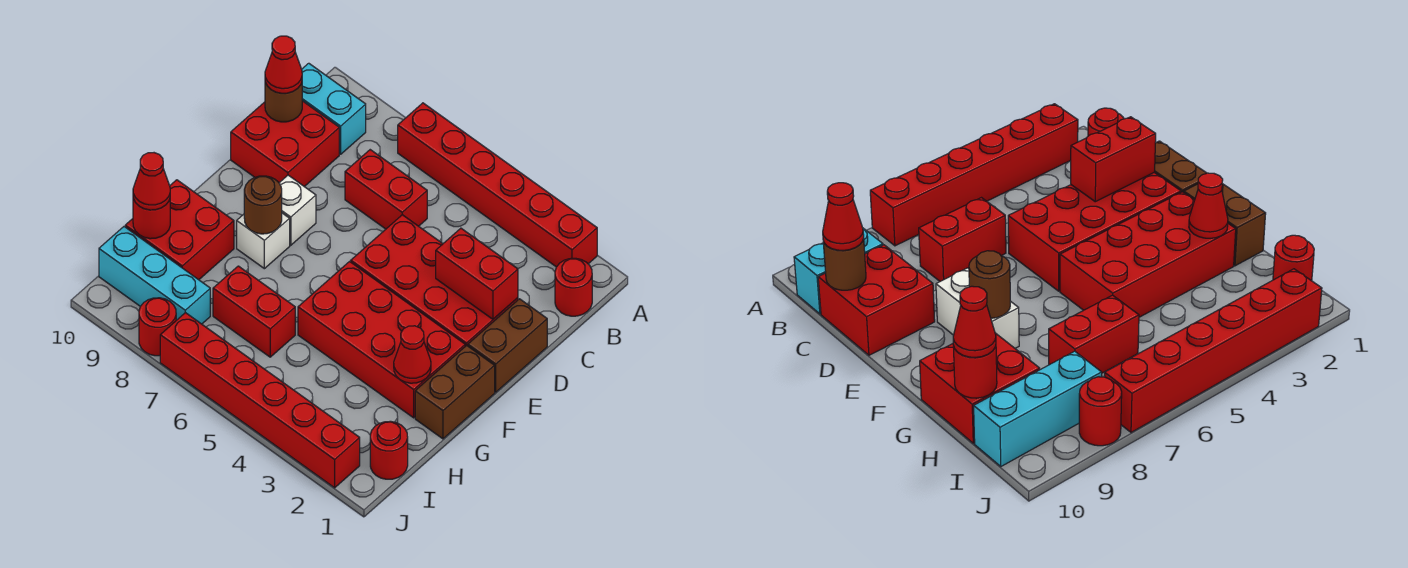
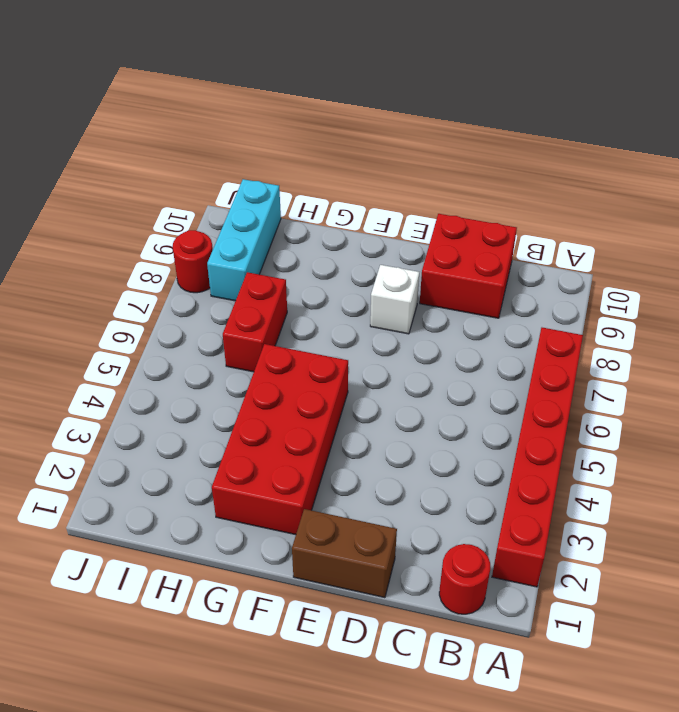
none -> cyan 1x2 brick [302,63,366,154]
none -> red 1x2 brick [345,150,427,229]
none -> red 2x4 brick [351,215,518,346]

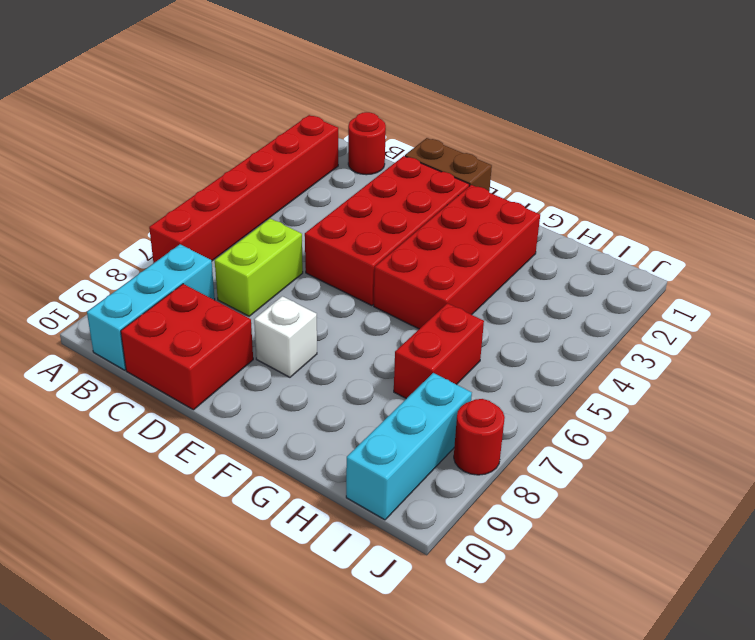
cyan 1x3 brick [87,244,215,370] -> cyan 1x2 brick [302,63,366,154]
lime 1x2 brick [215,219,303,316] -> red 1x2 brick [345,150,427,229]
none -> brown 1x2 brick [415,345,495,439]
none -> white 1x1 brick [237,213,290,269]
none -> red 2x2 brick [125,180,234,280]

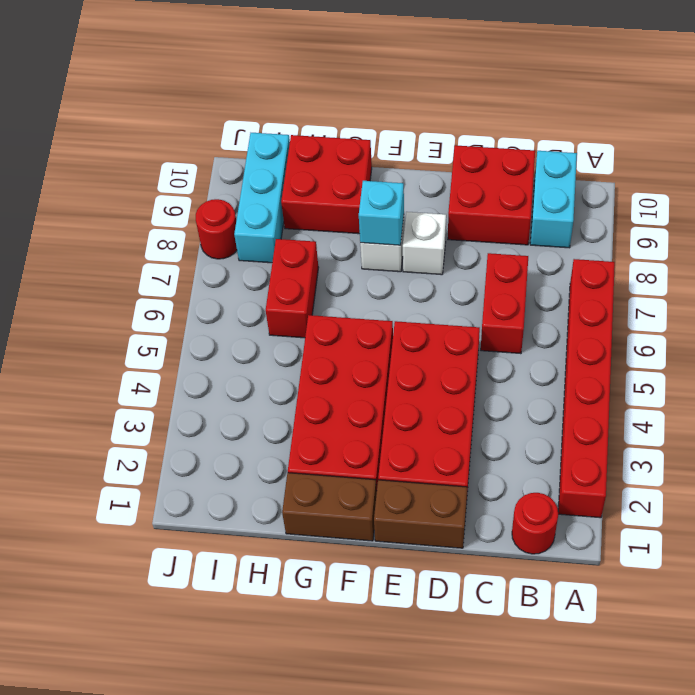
cyan 1x1 brick [359,181,404,245] -> brown 1x1 round brick [244,176,282,234]
none -> red 1x1 round brick [370,421,408,479]
none -> red 1x6 brick [160,313,360,488]
none -> brown 1x1 round brick [265,82,302,122]

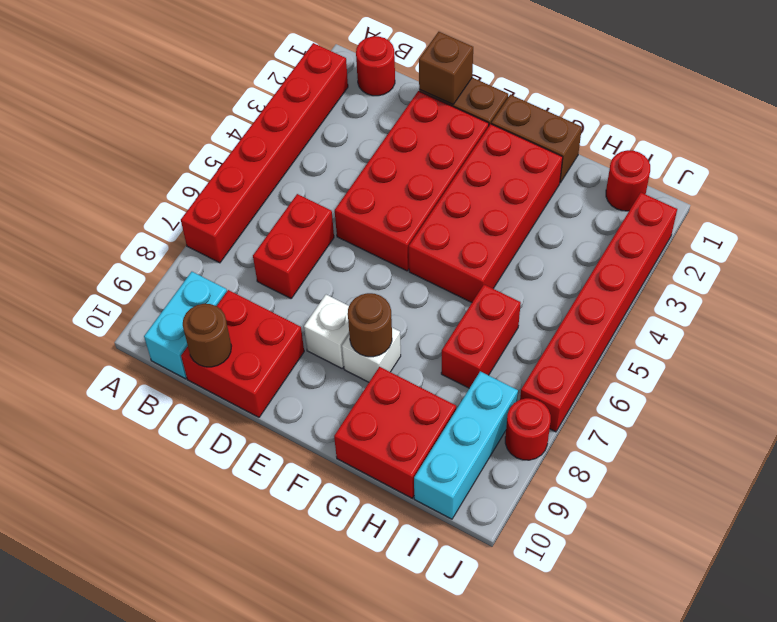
brown 1x1 brick [419,32,473,105] -> none
none -> red 1x2 brick [436,228,518,319]
none -> red 1x1 cone [394,326,431,383]
none -> red 1x1 round brick [133,199,170,239]

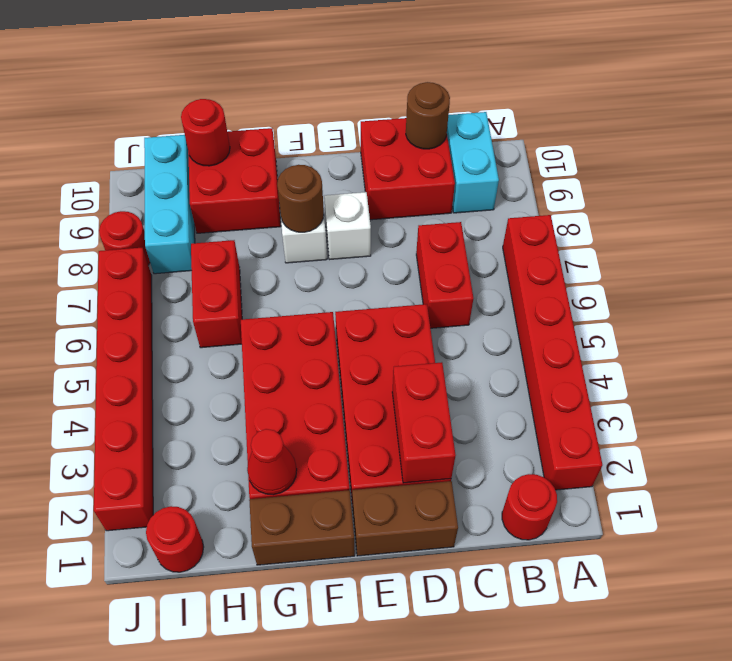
none -> red 1x1 cone [265,36,302,93]
none -> red 1x1 cone [133,153,170,210]

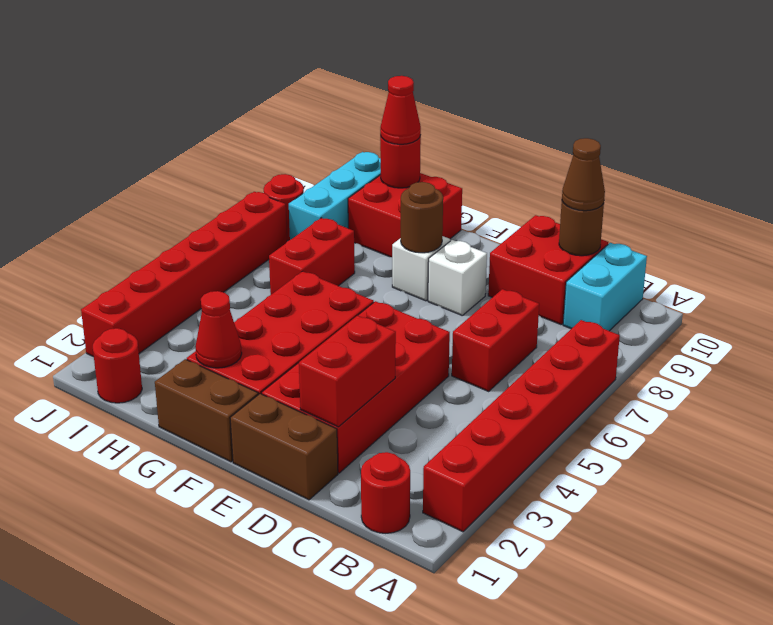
brown 1x1 cone [562,138,605,211] -> red 1x1 cone [265,36,302,93]

